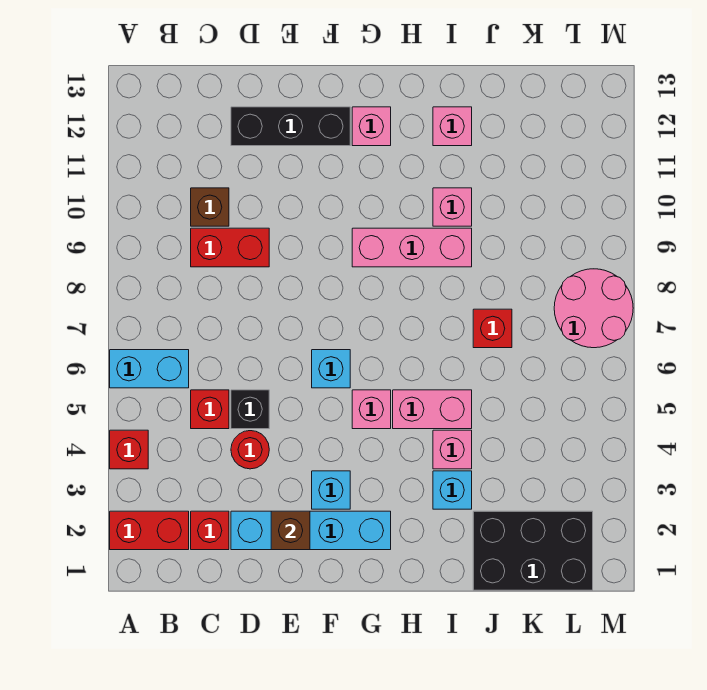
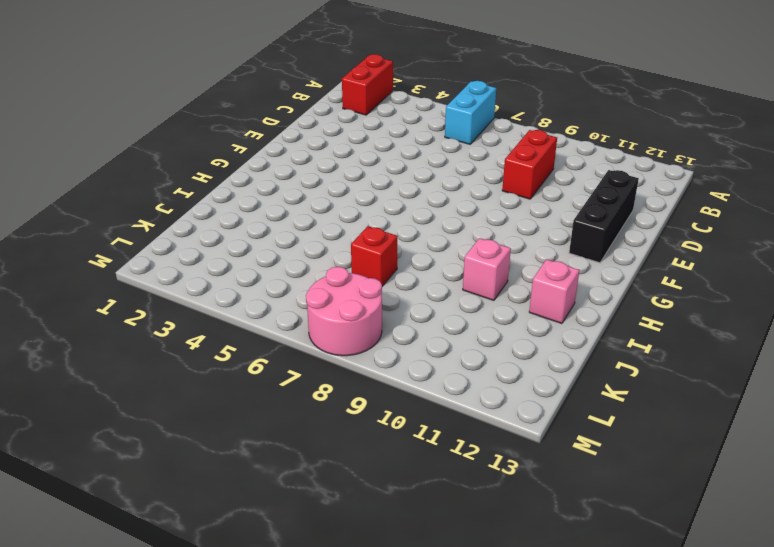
none -> red 1x1 brick [110,430,148,469]
none -> red 1x1 brick [191,511,229,550]
none -> red 1x1 brick [191,390,229,429]

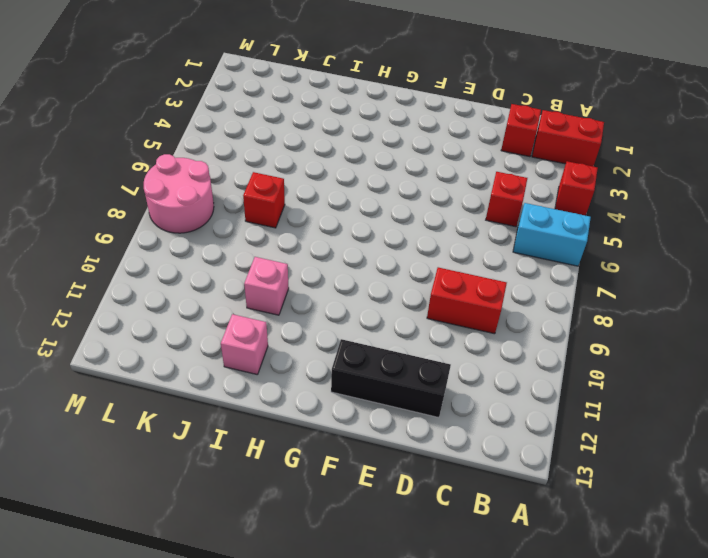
none -> brown 1x1 brick [191,188,229,226]
none -> cyan 1x4 brick [231,511,391,550]
none -> red 1x1 round brick [231,431,269,469]

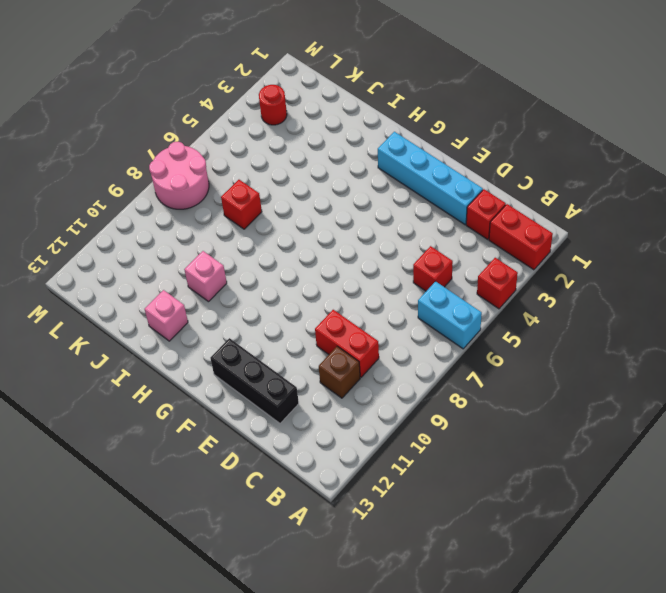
red 1x1 round brick [259,85,287,125] -> red 1x1 round brick moved to [231,431,269,469]
none -> black 1x1 brick [231,390,269,429]
none -> cyan 1x1 brick [312,471,350,509]
none -> cyan 1x1 brick [312,350,350,388]

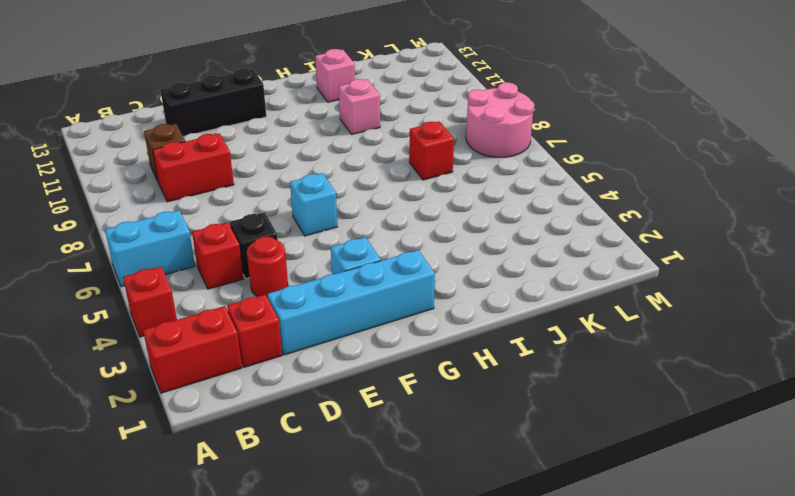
none -> pink 1x1 brick [352,390,391,429]
none -> pink 1x3 brick [352,228,472,267]
none -> pink 1x1 brick [352,107,391,146]

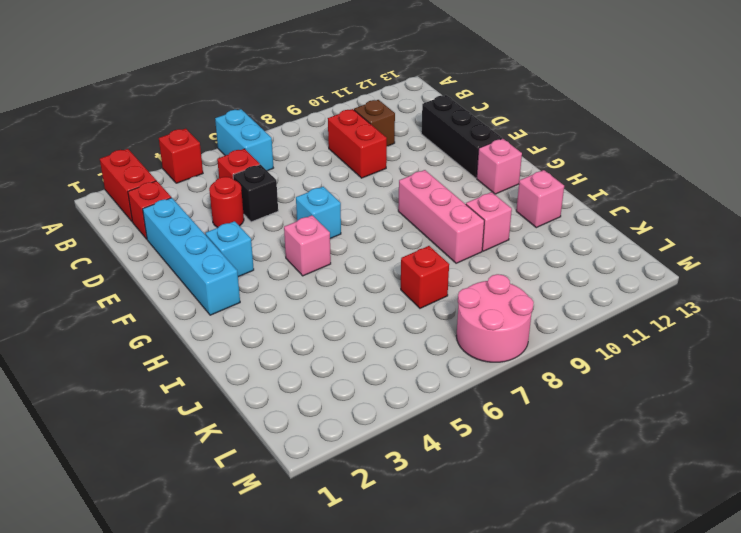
none -> pink 1x2 brick [393,390,472,429]
none -> cyan 1x1 brick [433,471,472,509]
none -> pink 1x1 brick [433,430,472,469]

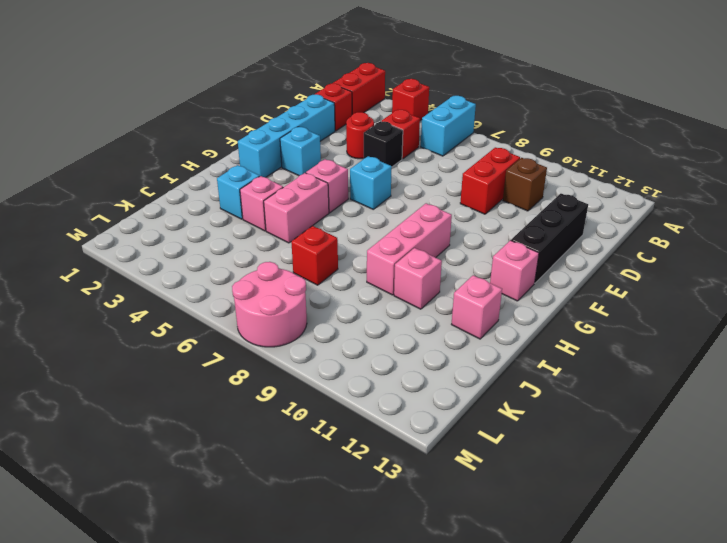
none -> black 2x3 brick [473,511,593,590]
none -> brown 1x1 brick [271,511,310,550]

